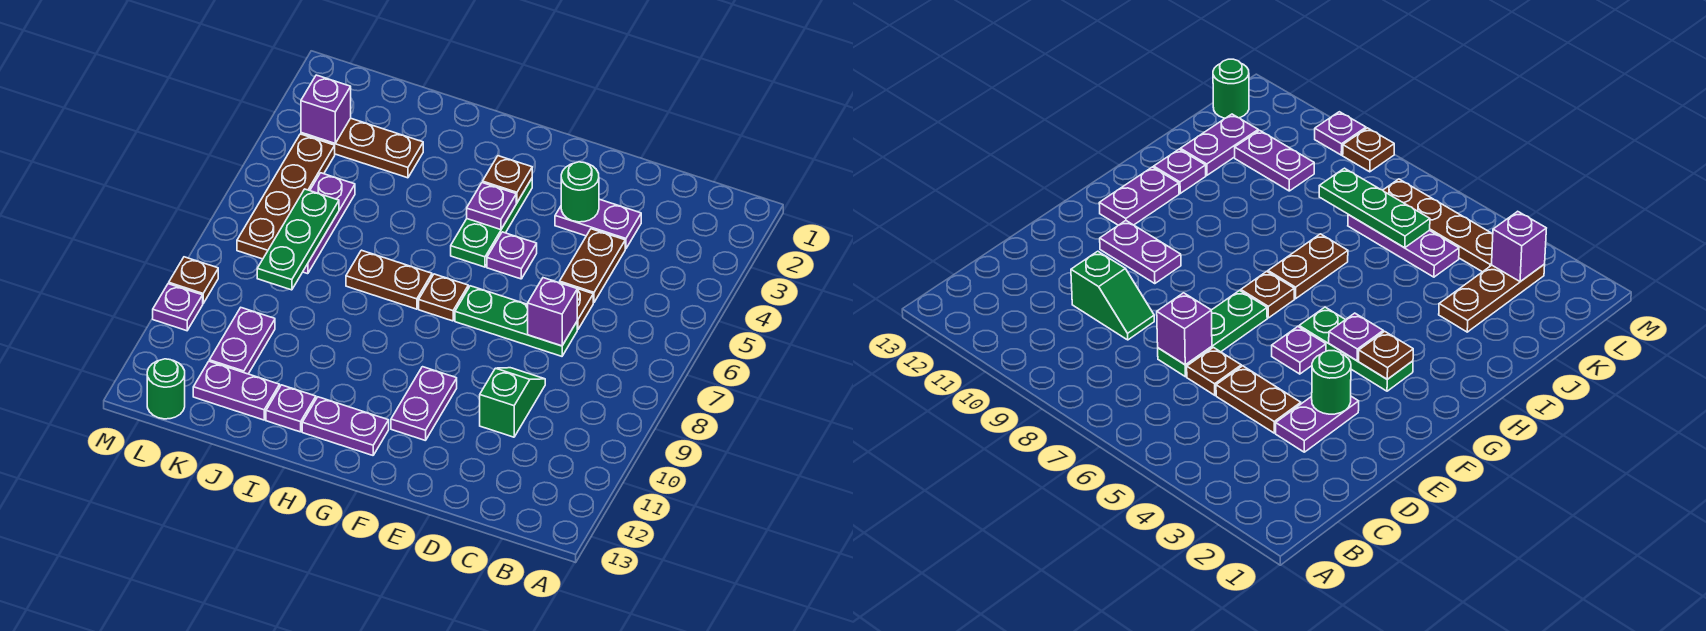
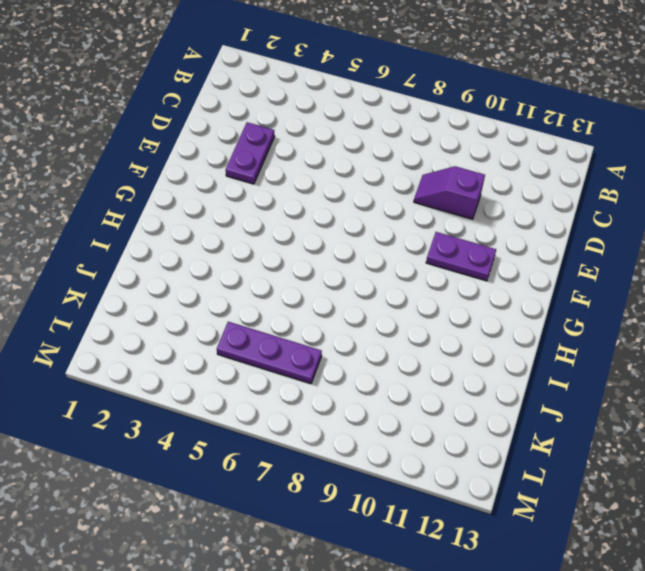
purple 1x2 slope [414,166,485,219] -> green 1x2 slope [480,368,545,437]
none -> brown 1x2 plate [560,229,625,303]
none -> brown 1x1 plate [577,289,593,330]
none -> green 1x3 plate [455,286,577,356]

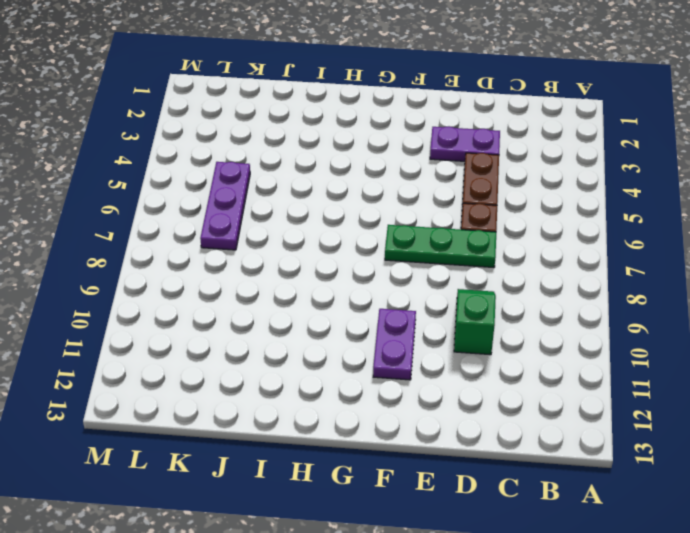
none -> purple 1x1 plate [487,232,537,279]
none -> green 1x3 plate [451,179,532,267]
none -> brown 1x1 plate [419,274,468,321]

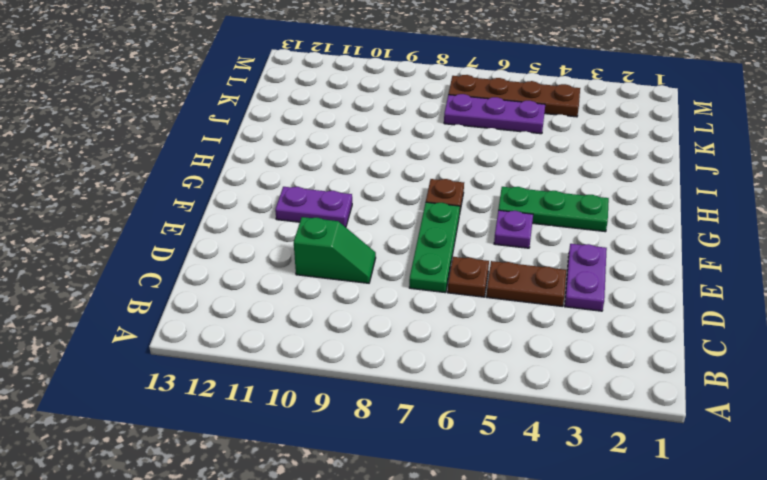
none -> purple 1x2 plate [302,397,389,455]
none -> brown 1x2 plate [346,250,432,309]
none -> purple 1x1 plate [266,385,316,432]

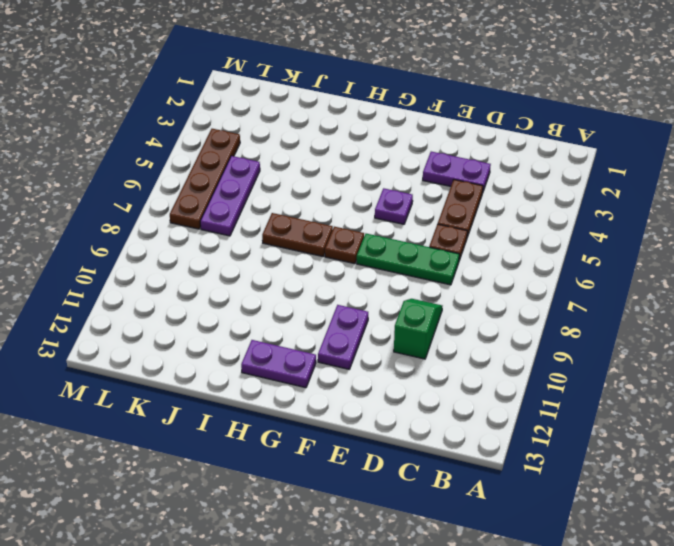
none -> green 1x3 plate [451,179,532,267]
none -> purple 1x1 plate [266,385,316,432]
none -> brown 1x3 plate [301,118,423,178]

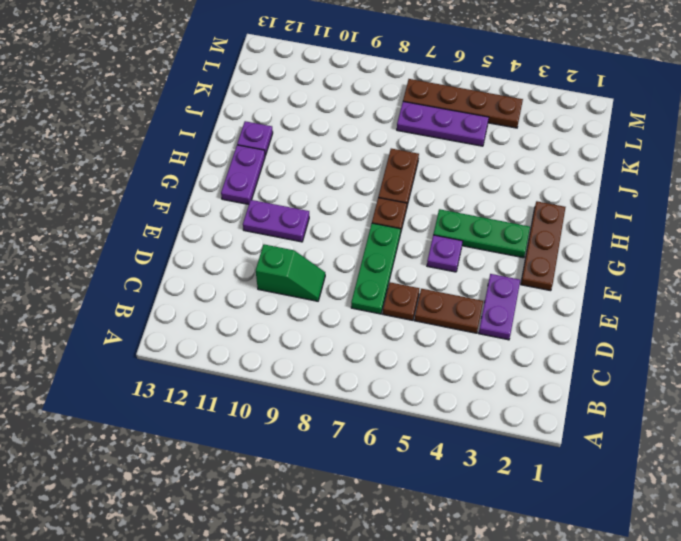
brown 1x3 plate [521,201,566,291] -> brown 1x3 plate moved to [301,118,423,178]
none -> purple 1x2 plate [193,361,280,420]
none -> purple 1x2 plate [209,308,275,374]
none -> green 1x1 round brick [147,359,185,419]

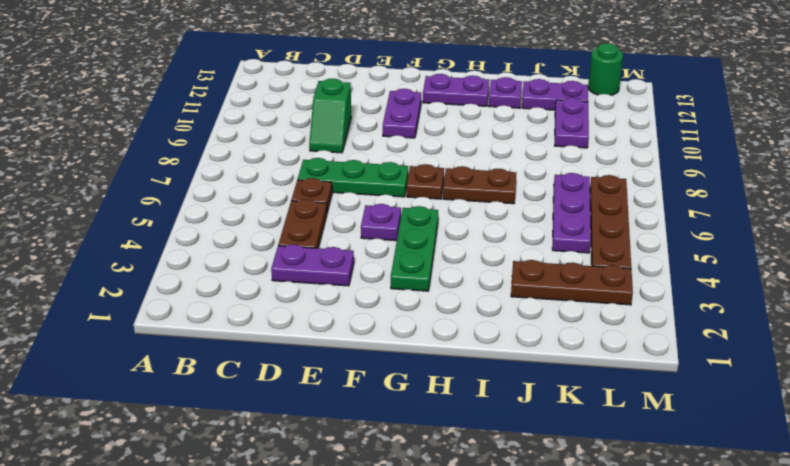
none -> brown 1x1 plate [169,257,218,303]
none -> purple 1x1 plate [153,284,203,331]
none -> purple 1x1 brick [528,278,577,346]

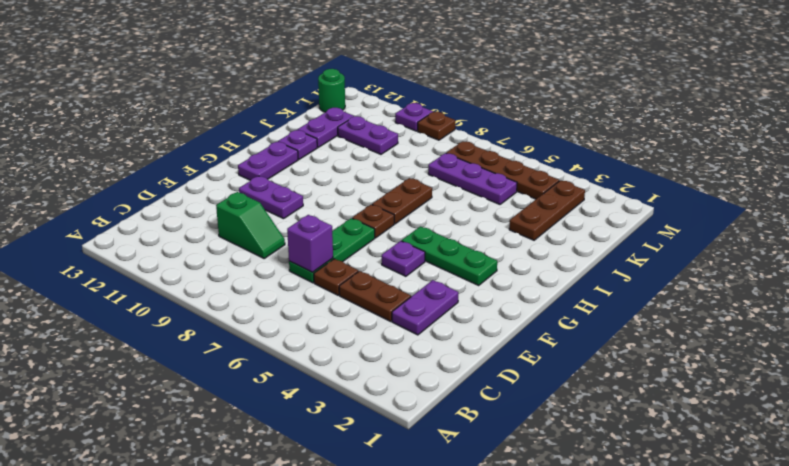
none -> green 1x1 round brick [561,162,599,222]
none -> brown 1x1 plate [483,156,532,203]
none -> purple 1x1 plate [467,183,516,230]

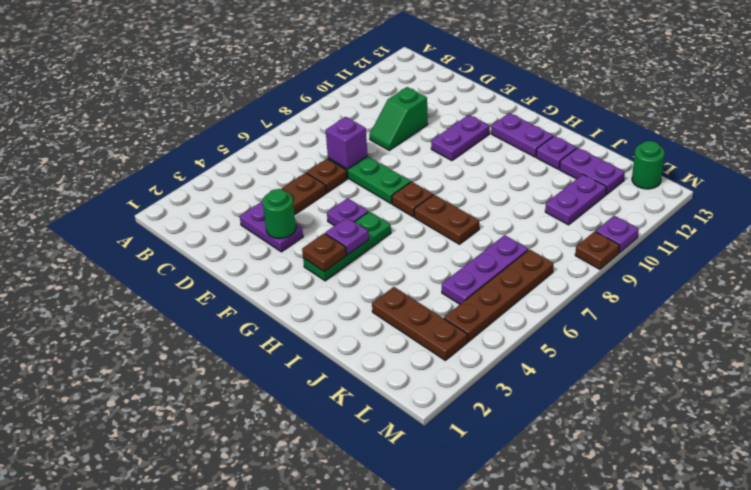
none -> green 1x3 plate [257,189,339,290]
none -> purple 1x1 brick [301,75,351,143]

